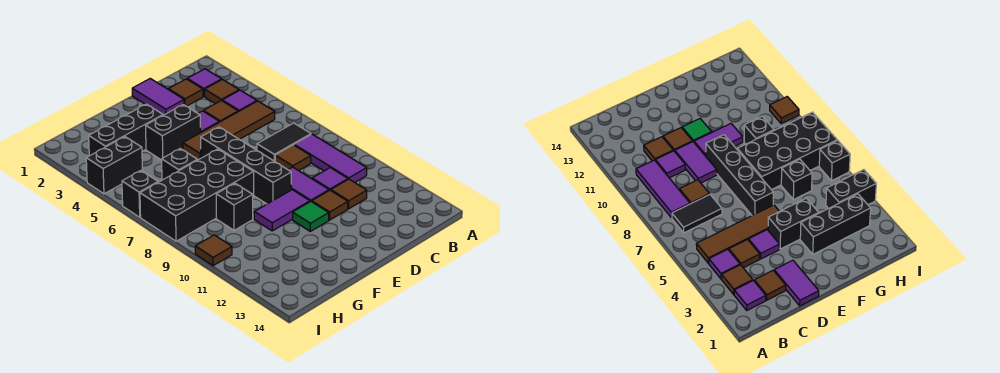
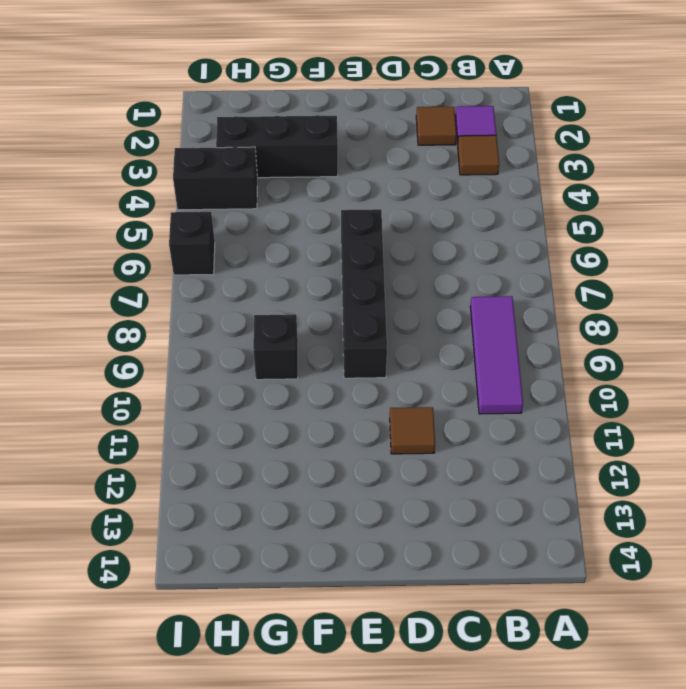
none -> purple 1x1 tile [222,90,257,112]
none -> brown 1x4 tile [183,101,275,160]
none -> black 1x2 tile [257,123,311,161]

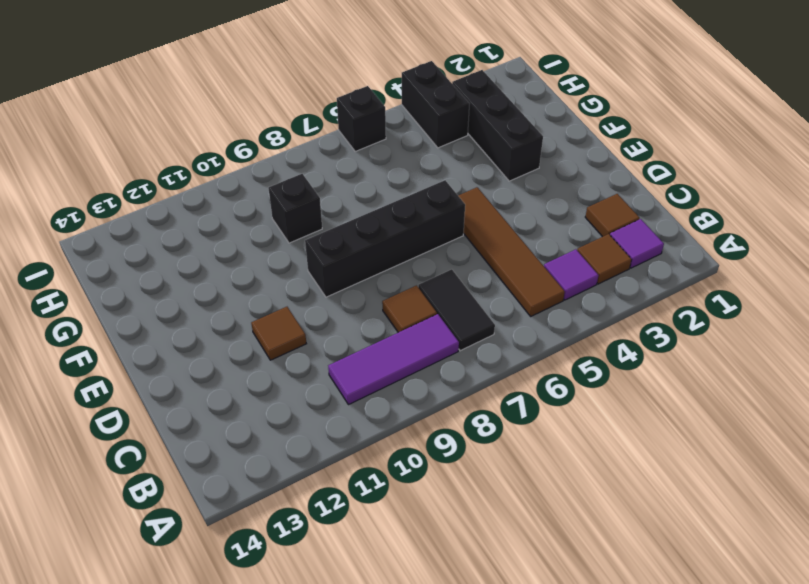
none -> brown 1x1 tile [204,101,238,122]
none -> purple 1x1 tile [312,168,348,191]
none -> brown 1x1 tile [331,179,367,209]

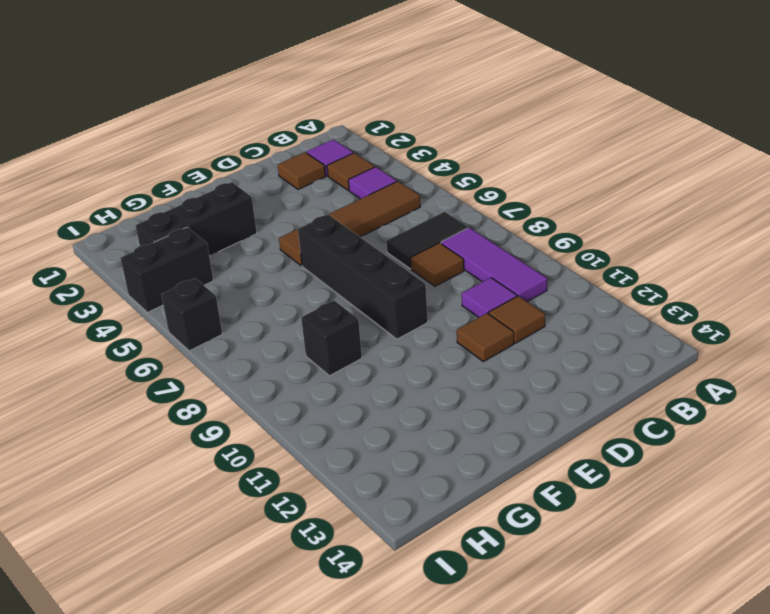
none -> brown 1x1 tile [204,101,238,122]
none -> purple 1x2 tile [132,79,184,115]
none -> purple 1x1 tile [198,111,219,133]

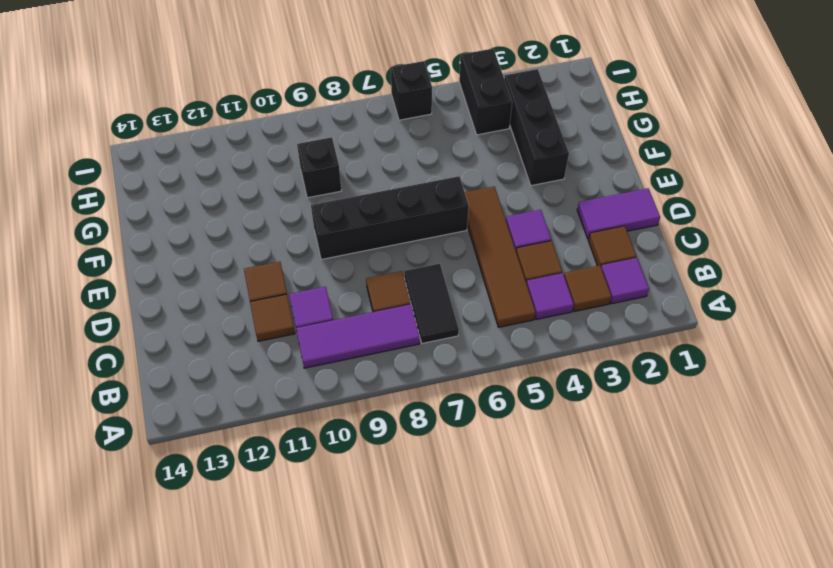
none -> purple 1x2 tile [288,167,329,202]
none -> black 1x2 brick [146,105,200,160]
none -> purple 1x2 tile [254,190,310,231]

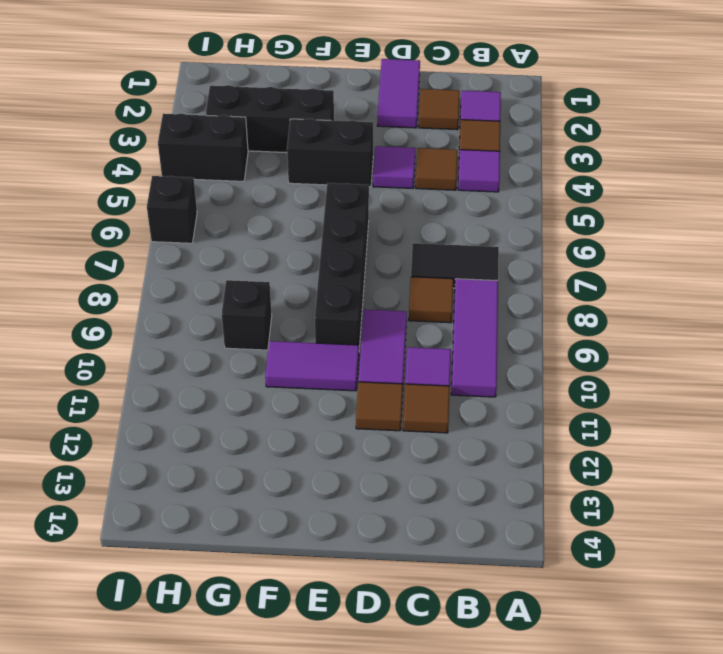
none -> brown 1x4 tile [183,101,275,160]
none -> green 1x1 tile [292,202,329,231]
none -> black 2x4 brick [140,149,254,241]

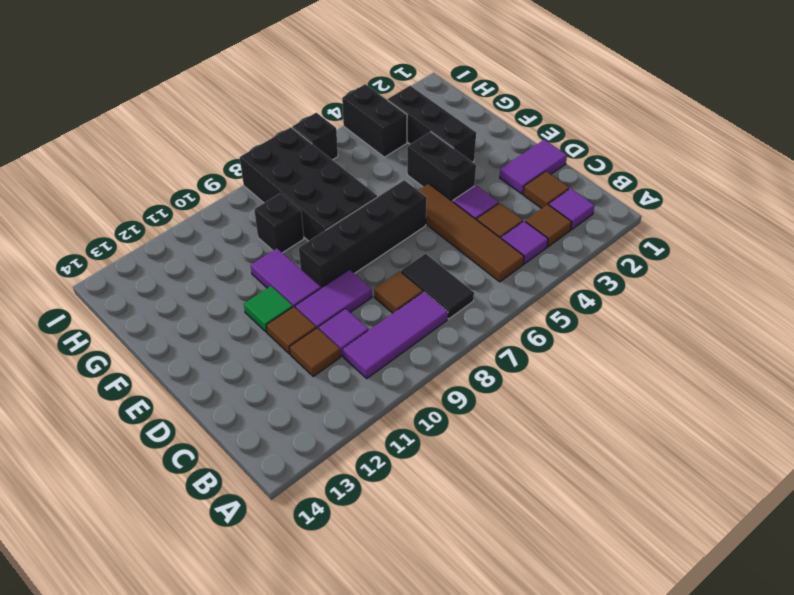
none -> black 1x1 brick [162,149,197,180]
none -> brown 1x1 tile [195,235,232,266]

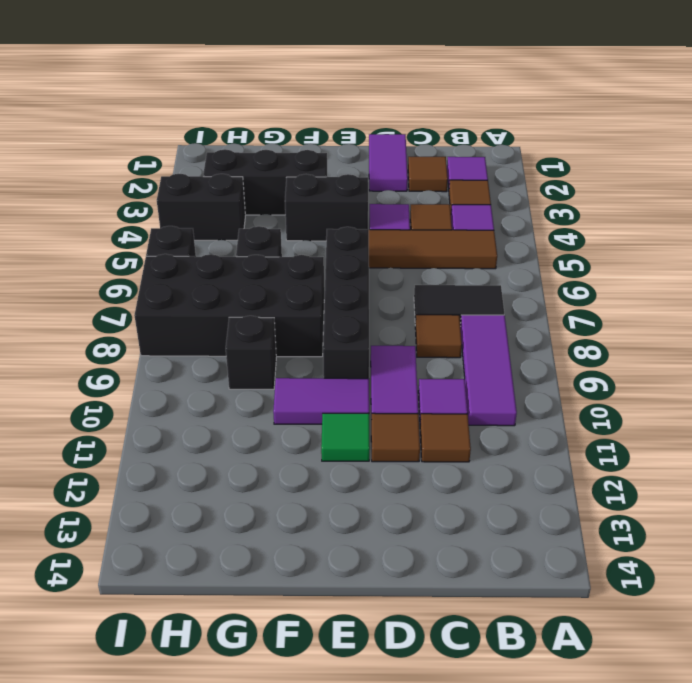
none -> brown 1x1 tile [195,235,232,266]

